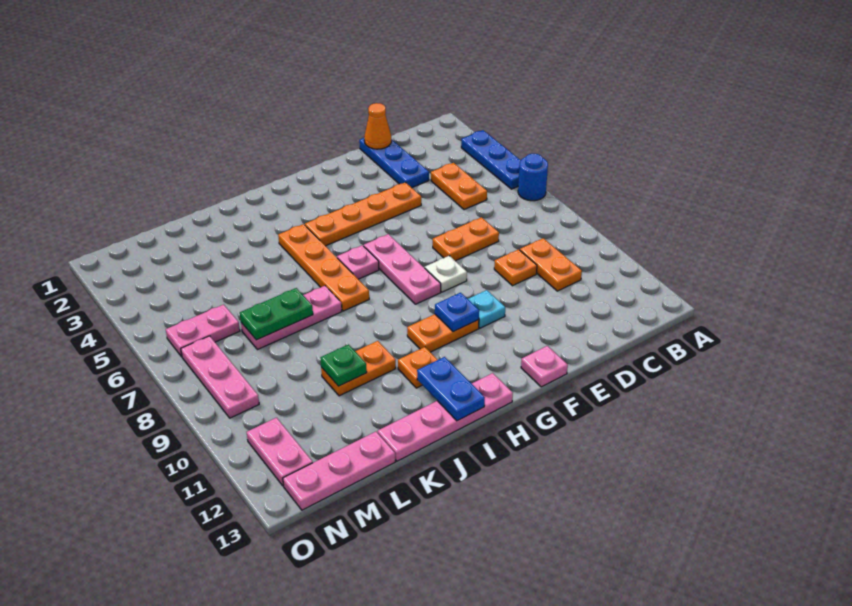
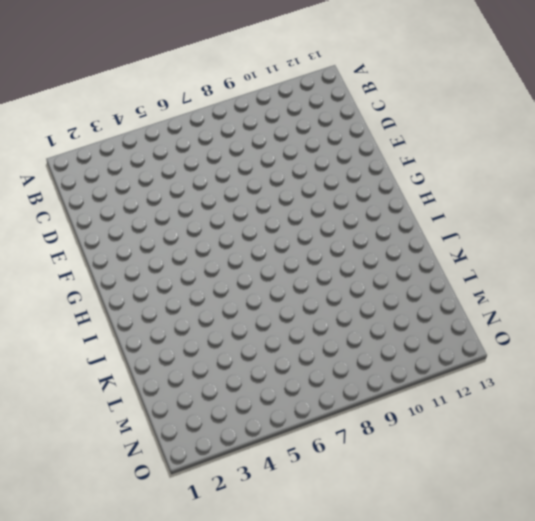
none -> blue 1x3 plate [461,130,521,189]
none -> blue 1x1 round brick [518,154,548,201]
none -> orange 1x2 plate [431,163,487,210]

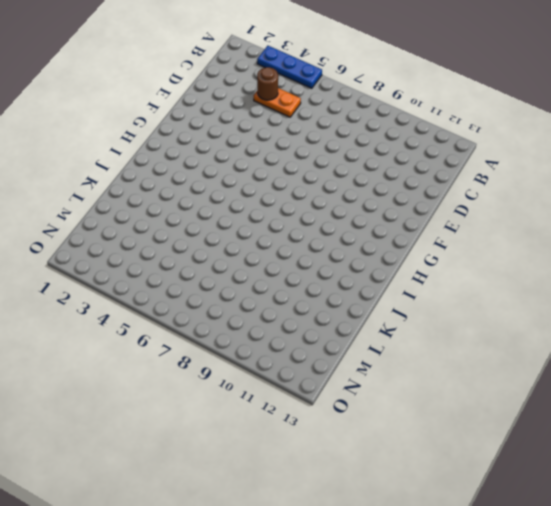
brown 1x1 round brick [257,67,278,100] -> none
none -> blue 1x1 round brick [518,154,548,201]
none -> orange 1x2 plate [520,238,582,291]
none -> blue 1x3 plate [359,138,429,188]

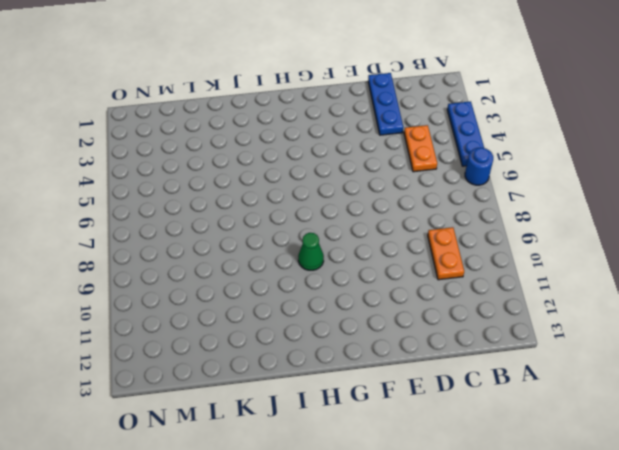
green 1x1 cone [298,233,324,270] -> none
none -> orange 1x2 plate [433,217,499,261]
none -> orange 1x1 plate [494,249,537,286]
none -> orange 1x4 plate [305,182,421,246]

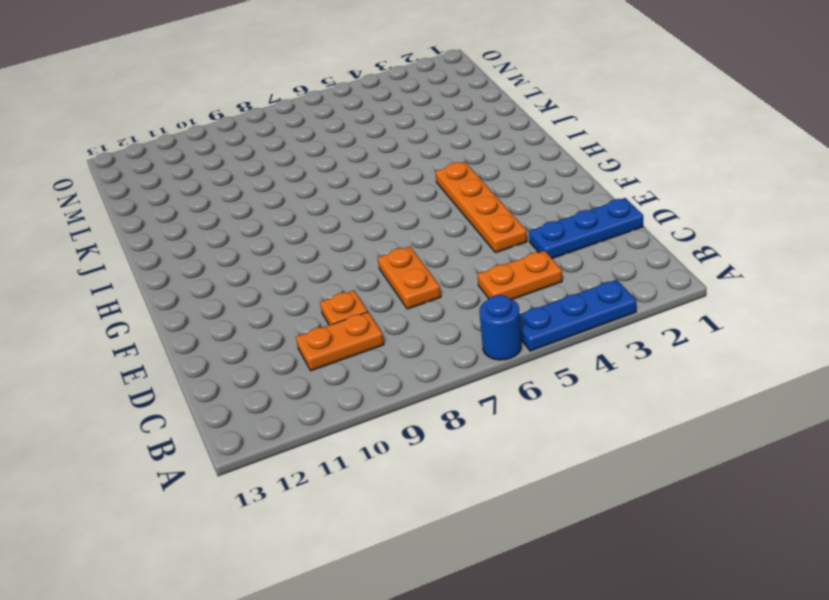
none -> white 1x1 plate [425,256,467,292]
none -> cyan 1x1 plate [468,290,505,328]
none -> pink 1x1 plate [521,346,568,387]

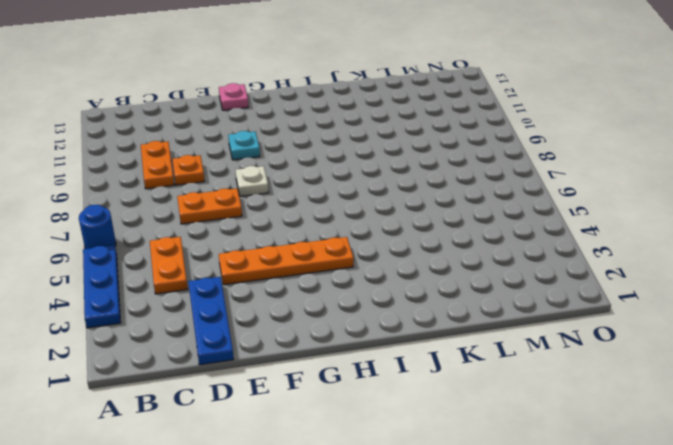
none -> pink 1x3 plate [364,234,441,304]
none -> orange 1x2 plate [407,314,479,352]
none -> pink 1x1 plate [337,245,379,279]

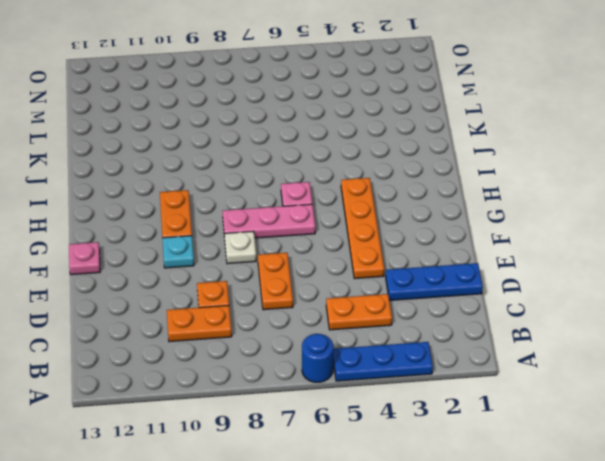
none -> pink 1x4 plate [378,373,513,461]
none -> orange 1x4 plate [278,224,369,311]
none -> orange 1x1 plate [398,347,437,388]

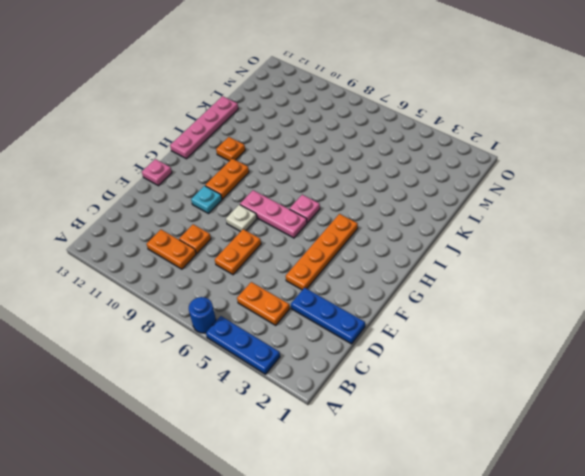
none -> orange 1x4 plate [278,224,369,311]
none -> pink 1x3 plate [241,286,342,350]
none -> orange 1x2 plate [321,341,396,396]

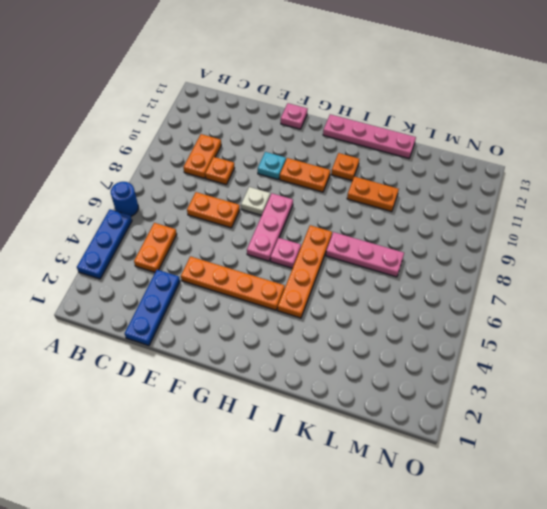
none -> pink 1x3 plate [283,432,395,510]
none -> pink 1x2 plate [166,305,240,357]
none -> pink 1x3 plate [181,336,259,418]

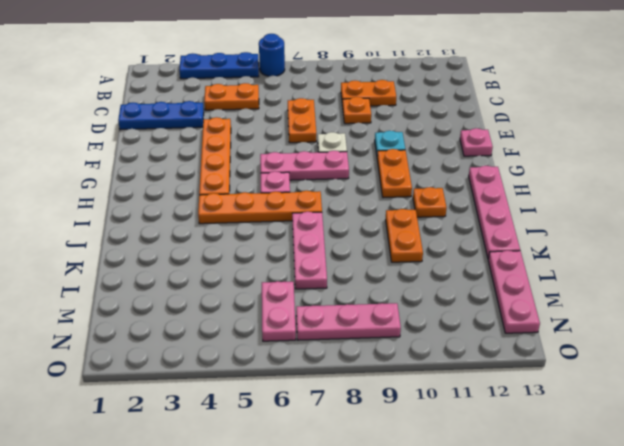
none -> pink 1x2 plate [247,418,313,486]
none -> orange 1x1 cone [364,103,391,149]
none -> blue 1x1 plate [435,293,479,332]

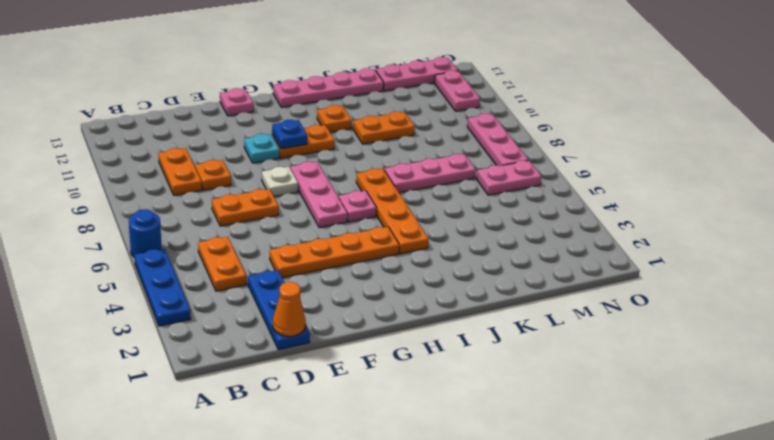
none -> blue 1x2 plate [417,357,485,421]
none -> green 1x2 plate [240,288,313,340]
none -> green 1x1 plate [321,344,367,386]

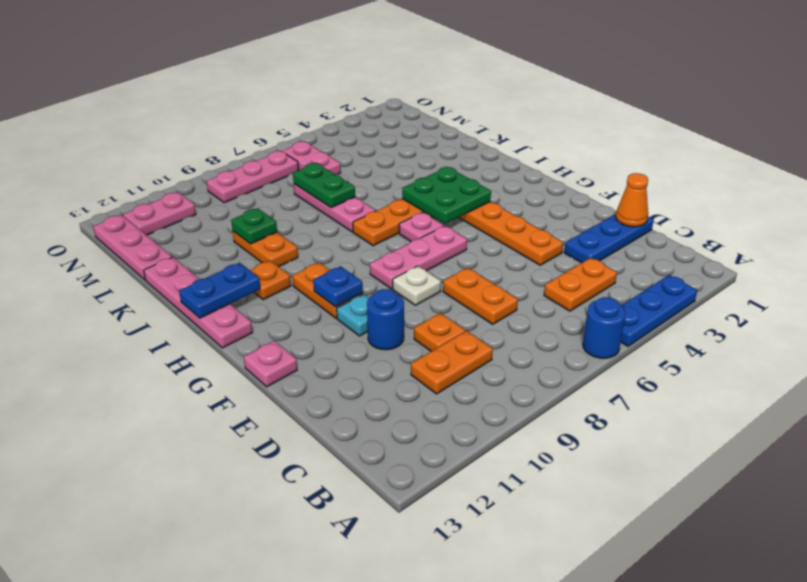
blue 1x1 round brick [367,289,404,350] -> none
green 2x2 plate [402,167,491,224] -> none

